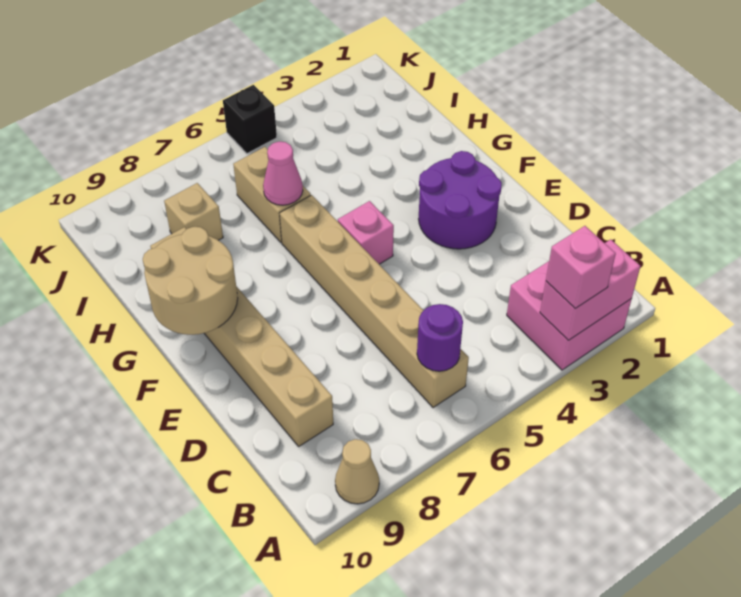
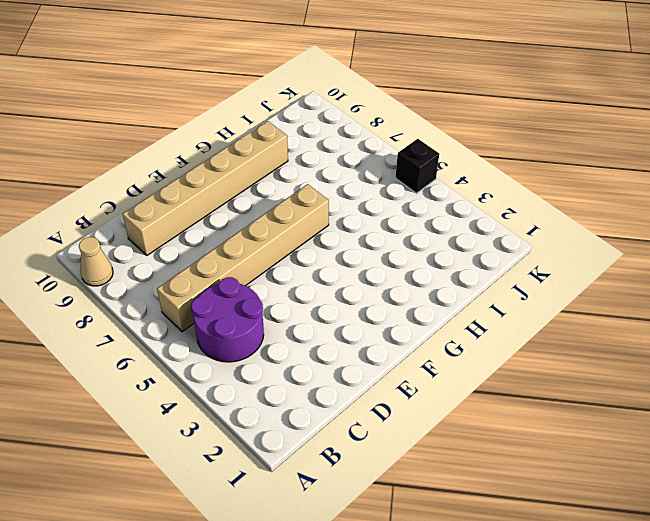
purple 2x2 round brick [191,277,264,362] -> purple 2x2 round brick moved to [419,151,502,249]
none -> pink 2x2 brick [507,261,632,370]
none -> pink 1x1 brick [338,201,394,264]
none -> tan 1x2 brick [233,147,311,243]

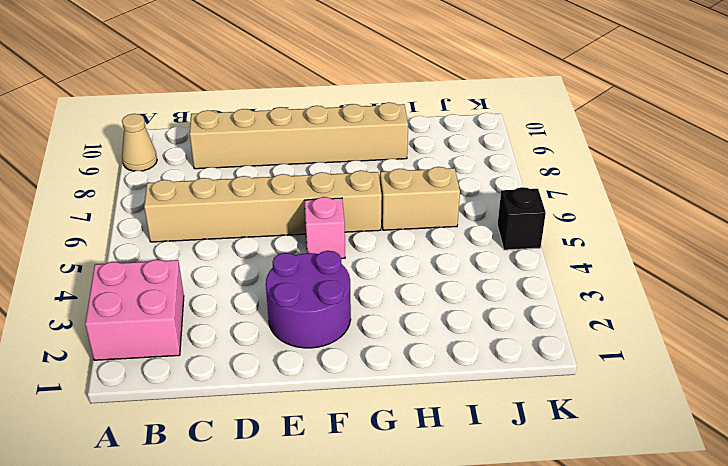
none -> tan 1x1 brick [164,183,223,240]
none -> pink 1x2 brick [540,239,640,340]
none -> purple 1x1 round brick [417,304,463,371]

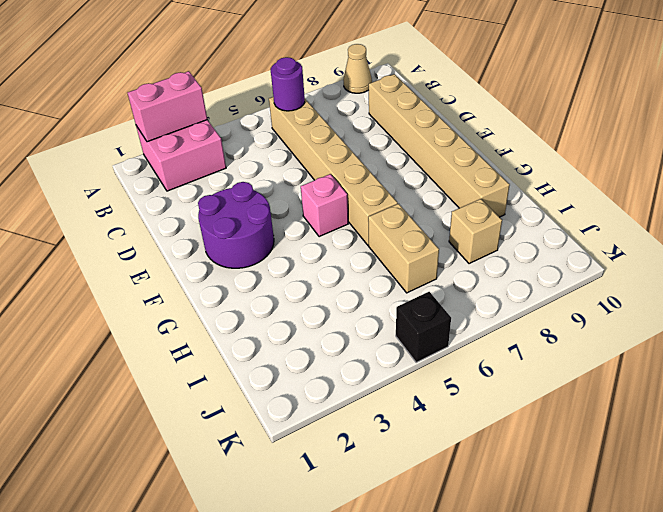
none -> tan 2x2 round brick [143,227,238,335]
none -> pink 1x1 cone [263,142,303,205]
none -> pink 1x1 brick [546,226,616,308]

